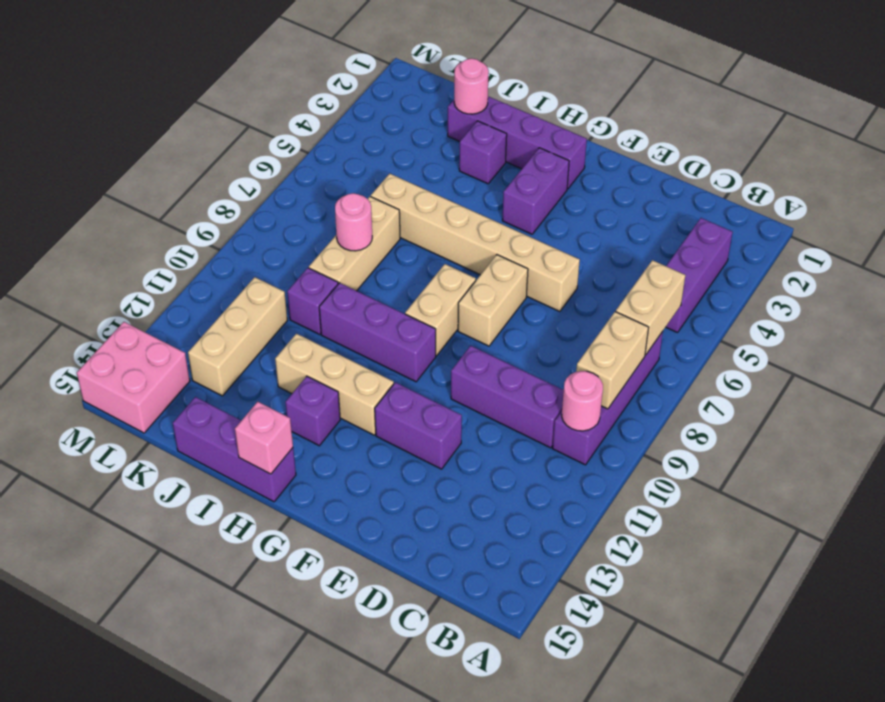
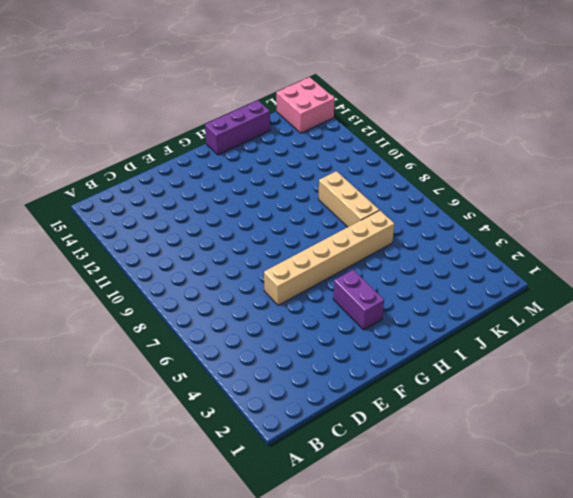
none -> purple 1x3 brick [666,218,733,333]
none -> purple 1x4 brick [553,331,663,465]
none -> purple 1x3 brick [451,346,564,448]

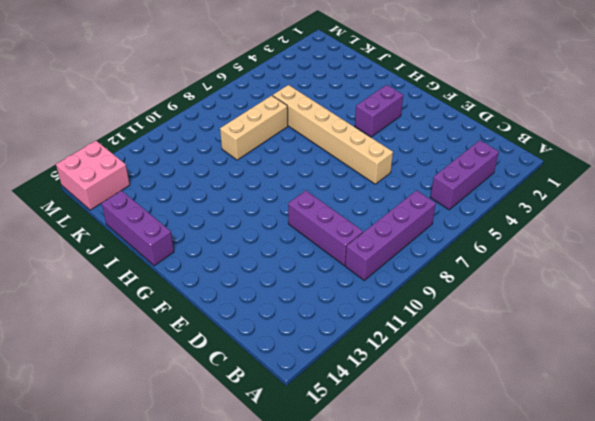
none -> purple 1x2 brick [375,382,462,469]
none -> tan 1x2 brick [458,255,528,346]
none -> purple 1x4 brick [448,96,587,189]

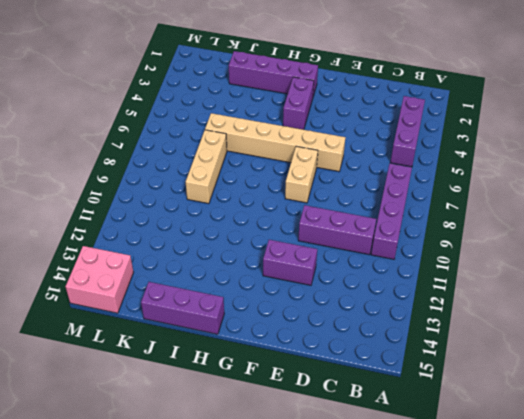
none -> tan 1x2 brick [405,264,476,356]
none -> purple 1x3 brick [319,283,436,382]
none -> tan 1x3 brick [275,334,394,435]

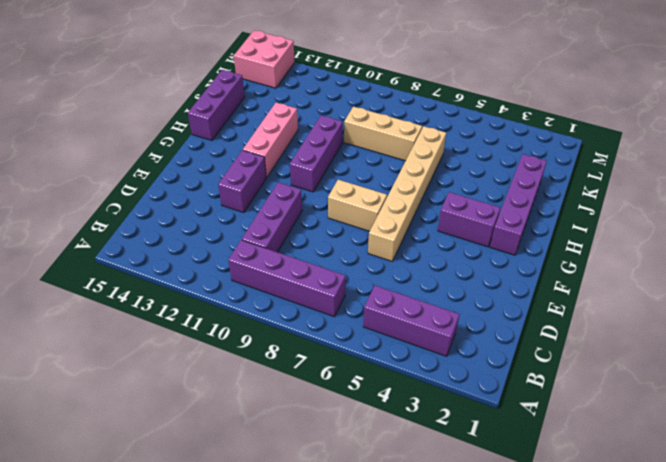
pink 1x3 brick [243,103,298,177] -> tan 1x3 brick [275,334,394,435]
none -> tan 1x2 brick [405,264,476,356]
none -> purple 1x1 brick [285,376,340,446]
none -> purple 1x1 brick [459,121,507,184]

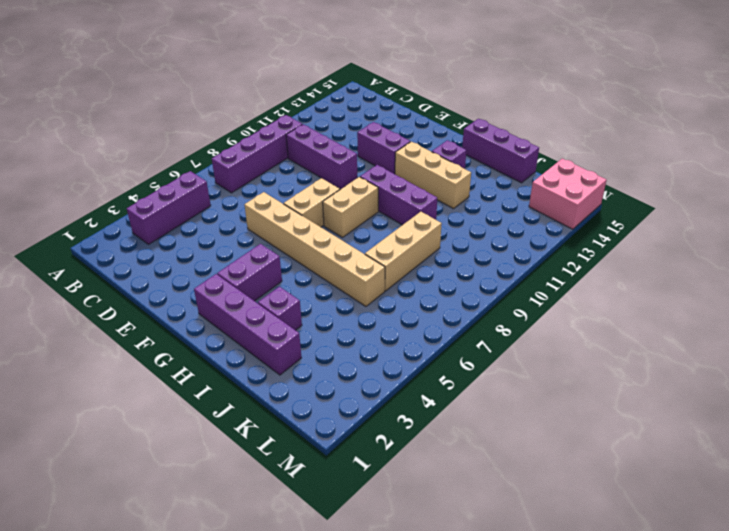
none -> purple 1x1 brick [287,268,338,335]
none -> tan 1x3 brick [188,277,287,396]
none -> tan 1x2 brick [616,260,685,355]

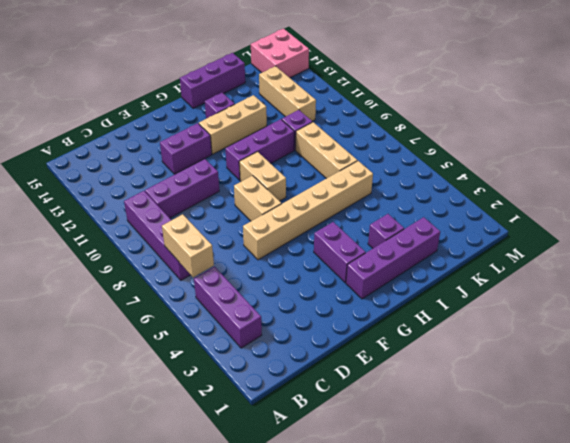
none -> tan 1x2 brick [576,312,649,409]
none -> pink 1x1 round brick [562,371,603,431]
none -> pink 1x1 brick [235,402,293,474]

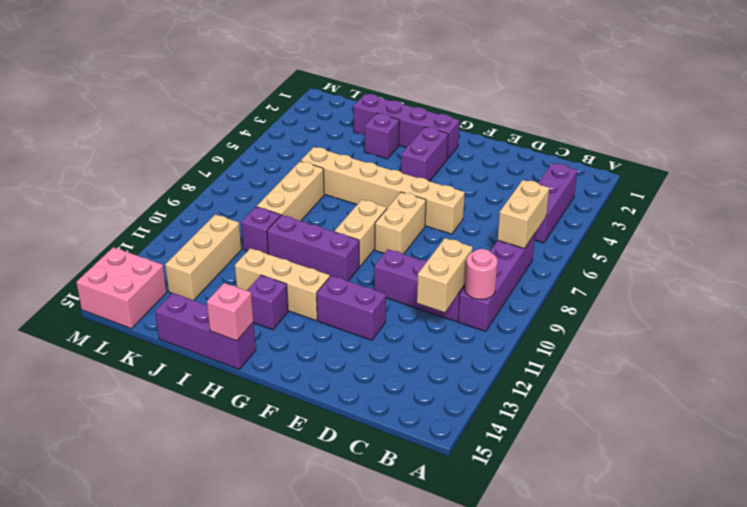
tan 1x2 brick [417,238,473,312] -> tan 1x2 brick moved to [576,312,649,409]
none -> pink 1x1 round brick [454,58,489,114]
none -> pink 1x1 round brick [335,193,372,251]

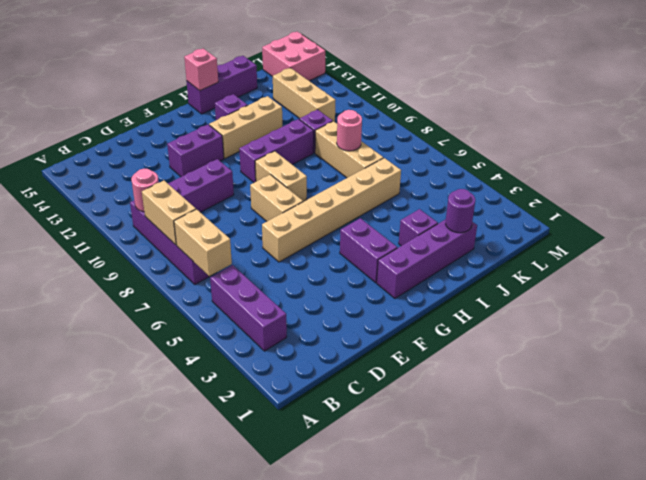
purple 1x1 round brick [446,189,475,233] -> pink 1x1 round brick [454,58,489,114]

